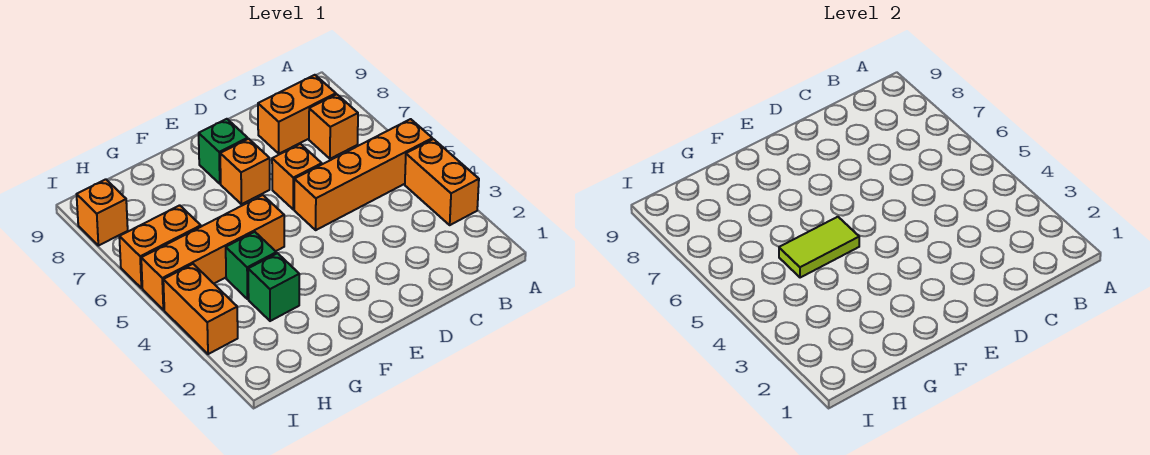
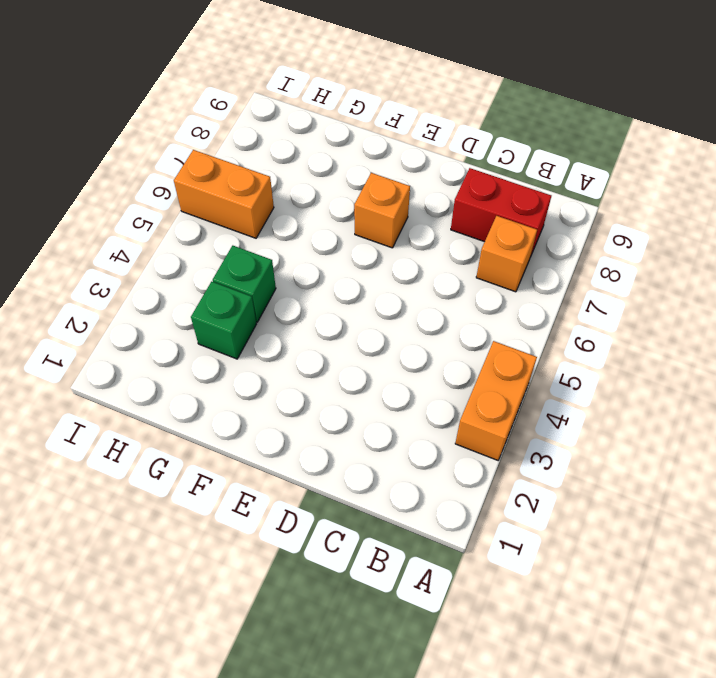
red 1x2 brick [451,168,551,257] -> orange 1x2 brick [258,75,336,154]
none -> orange 1x4 brick [294,119,432,230]
none -> orange 1x1 brick [272,144,322,209]
none -> green 1x1 brick [199,119,248,184]

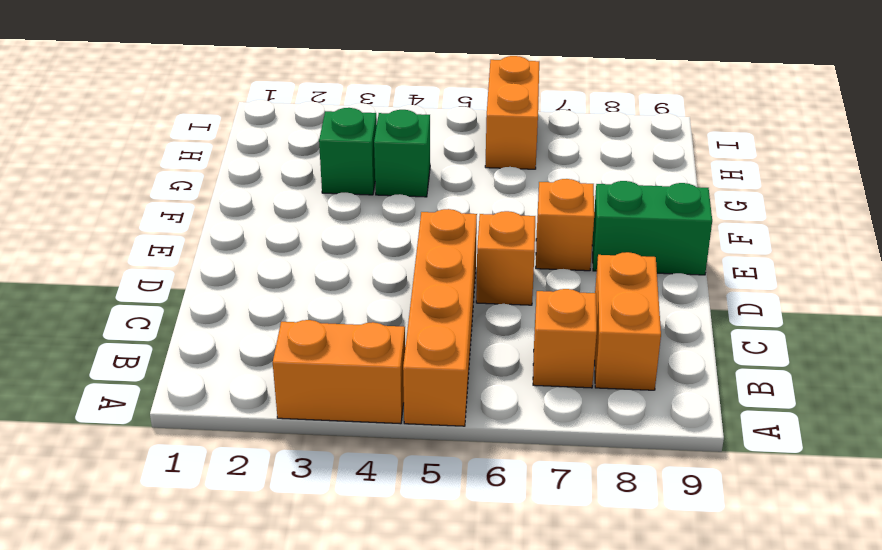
green 1x2 brick [592,181,712,275] -> green 1x1 brick [199,119,248,184]
none -> orange 1x4 brick [141,195,284,310]
none -> orange 1x2 brick [163,264,238,354]
none -> orange 1x1 brick [77,179,128,246]

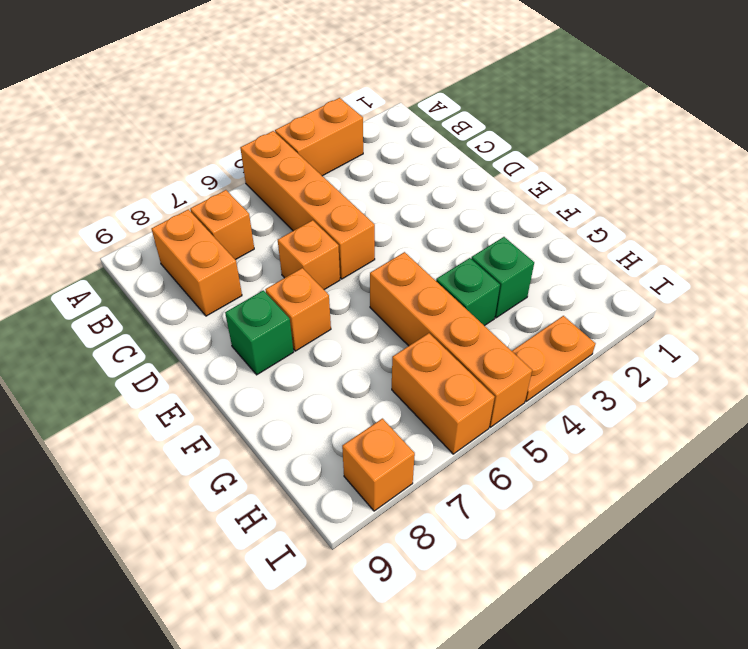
orange 1x2 plate [512,316,596,401] -> orange 1x2 brick [163,264,238,354]
none -> lime 1x2 tile [779,217,859,278]

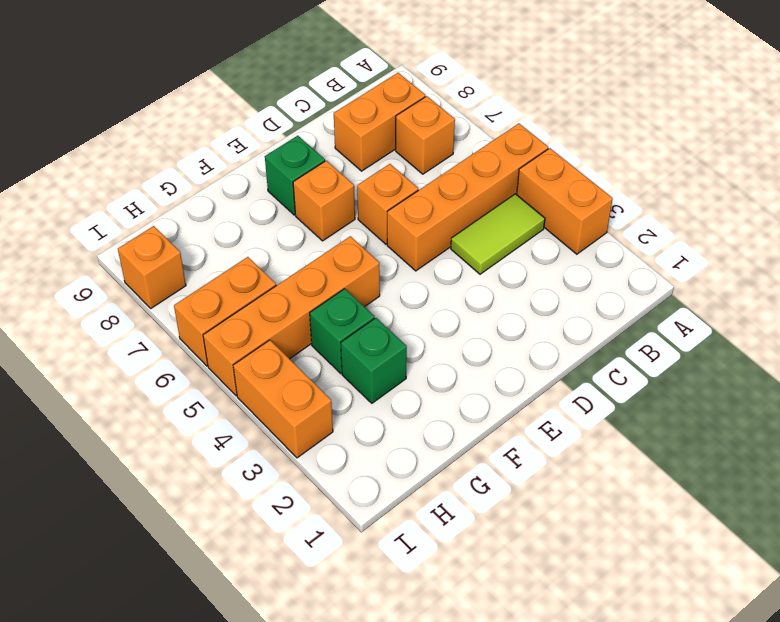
lime 1x2 tile [451,194,545,274] -> lime 1x2 tile moved to [779,217,859,278]

